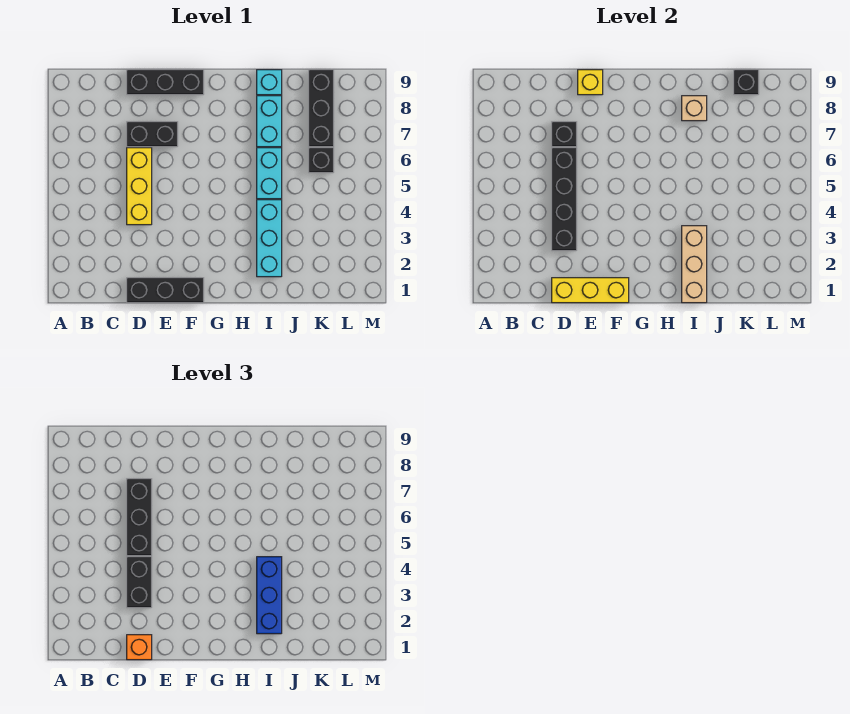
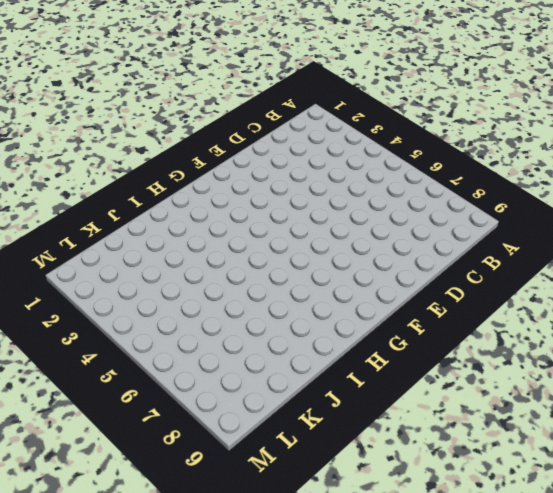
none -> black 1x3 brick [127,278,204,303]
none -> yellow 1x3 brick [127,148,152,225]
none -> black 1x2 brick [127,122,178,147]

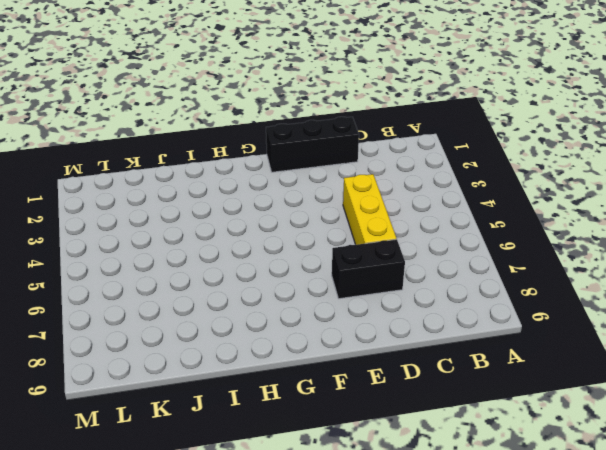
none -> black 1x3 brick [127,70,204,95]
none -> cyan 1x3 brick [257,200,282,277]
none -> cyan 1x2 brick [257,148,282,199]

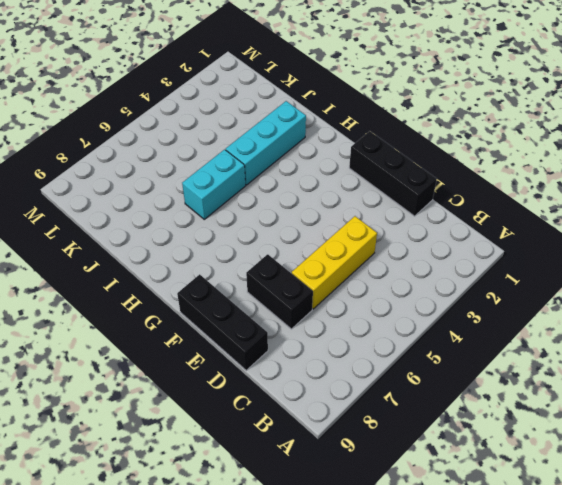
none -> cyan 1x2 brick [257,96,282,147]
none -> cyan 1x1 brick [257,70,282,95]
none -> black 1x1 brick [309,148,334,173]

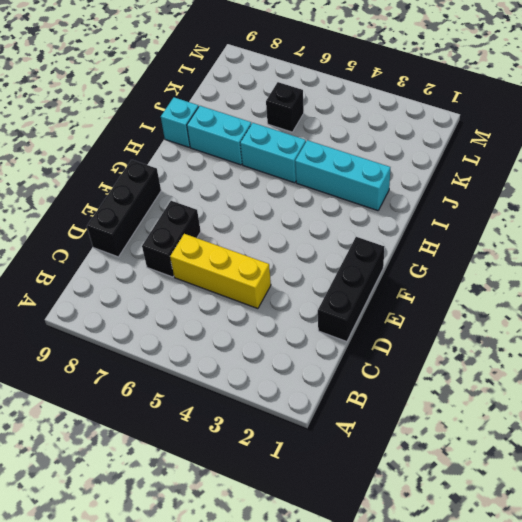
none -> black 1x3 brick [309,70,334,147]
none -> yellow 1x3 brick [552,278,629,303]
none -> black 1x4 brick [552,148,577,251]

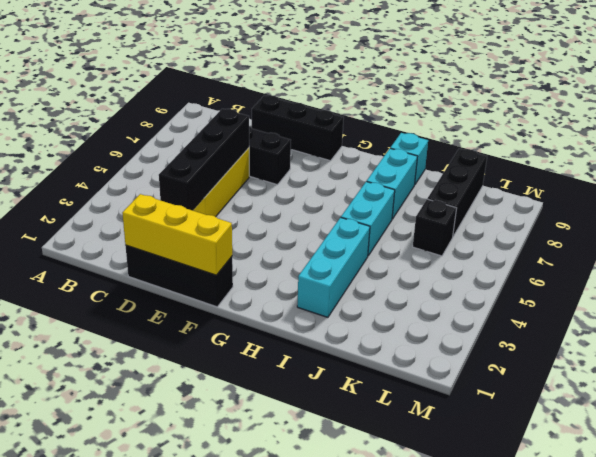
none -> black 1x1 brick [552,122,577,147]
none -> yellow 1x1 brick [578,70,603,95]
none -> tan 1x3 brick [682,226,707,303]

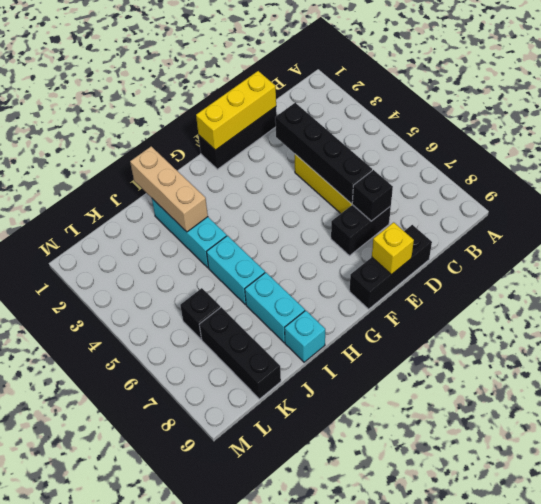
none -> tan 1x1 brick [682,96,707,121]
none -> black 1x1 brick [734,70,759,95]
none -> orange 1x1 brick [127,635,152,660]

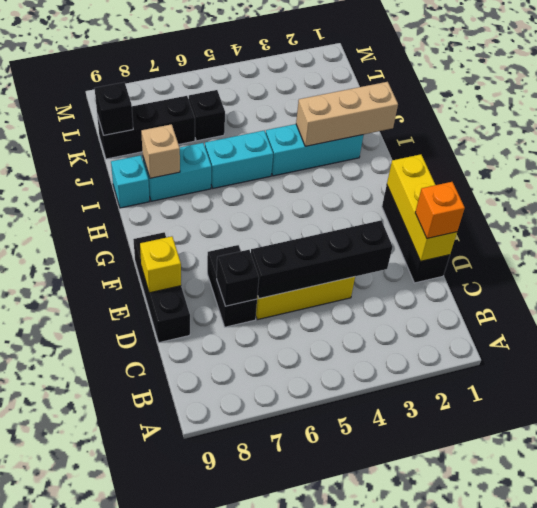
none -> black 1x2 brick [127,557,152,608]
none -> black 1x3 brick [127,479,152,556]
none -> blue 1x3 brick [257,557,282,634]

